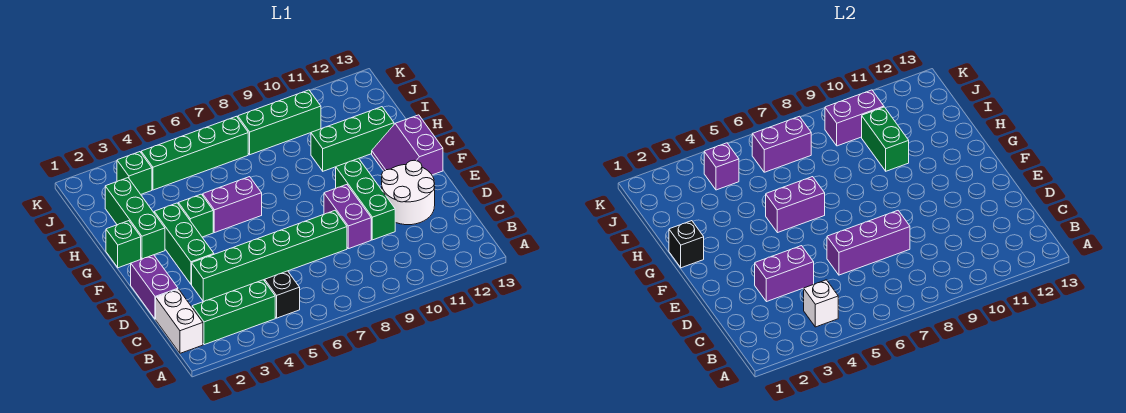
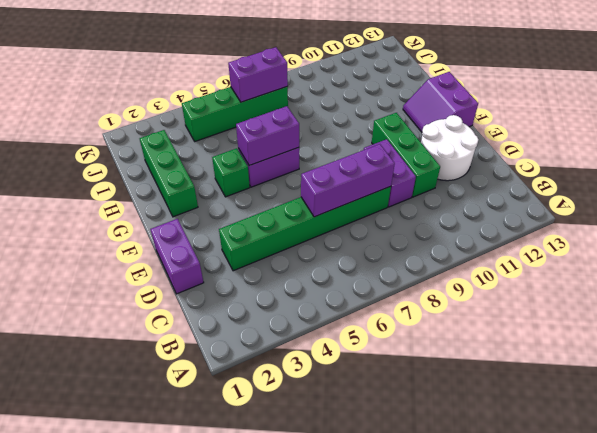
none -> white 1x2 brick [156,289,203,353]
none -> green 1x3 brick [192,280,275,345]
none -> black 1x1 brick [265,271,300,318]

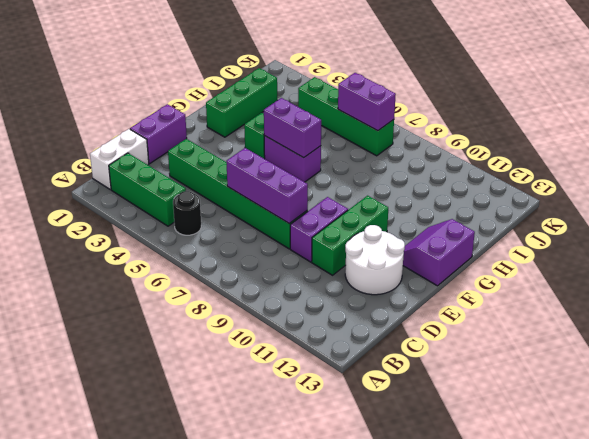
black 1x1 round brick [173,191,201,235] -> black 1x1 brick [265,271,300,318]
none -> green 1x3 brick [154,203,214,284]
none -> green 1x1 brick [106,221,141,268]
none -> green 1x3 brick [311,107,394,171]

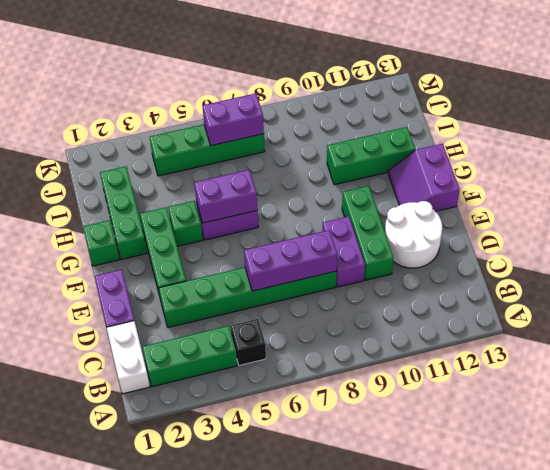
none -> green 1x1 brick [117,152,152,194]
none -> green 1x3 brick [238,90,321,155]
none -> white 1x1 brick [804,280,838,327]

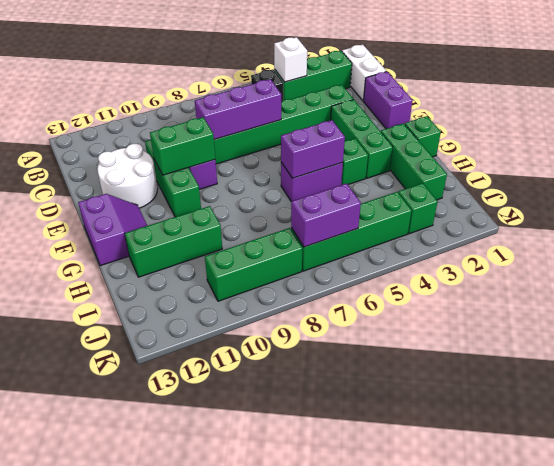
green 1x2 brick [150,117,215,175] -> green 1x2 brick turned to [862,107,909,171]
none -> purple 1x2 brick [755,246,814,302]
none -> black 1x1 brick [669,221,704,268]
none -> purple 1x1 brick [704,143,739,190]

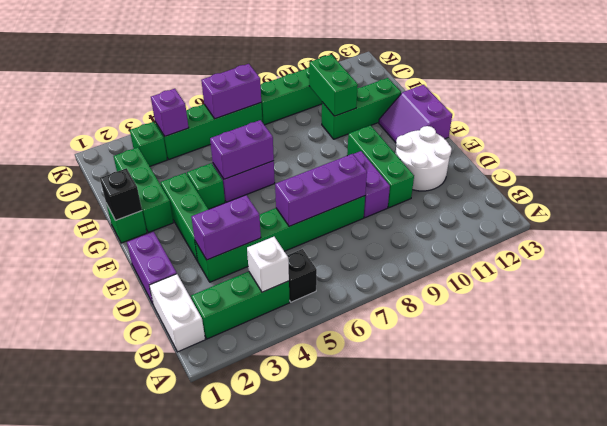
none -> purple 1x2 brick [825,90,884,146]

